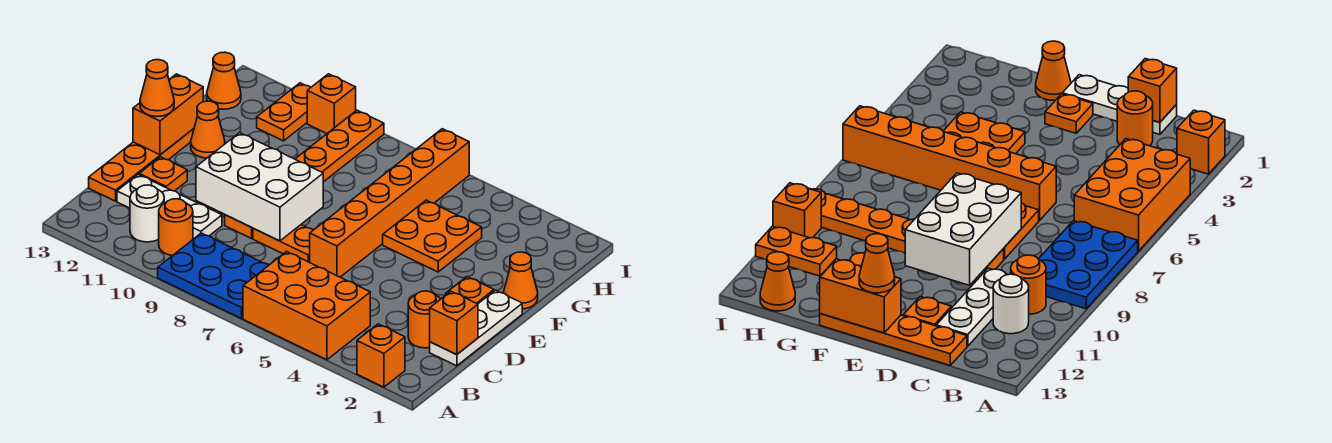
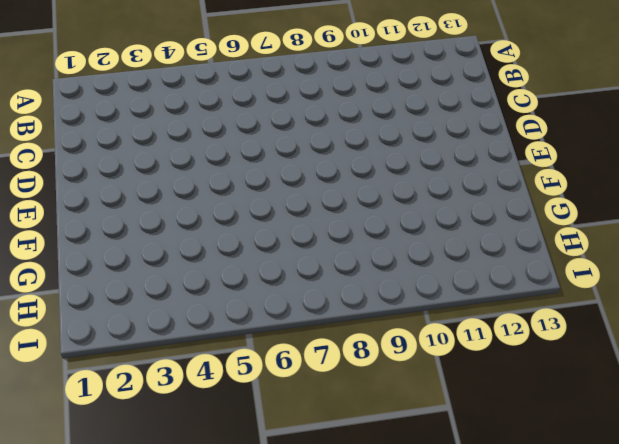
none -> orange 1x1 brick [357,324,405,387]
none -> orange 2x3 brick [243,252,370,360]
none -> blue 2x3 plate [158,233,269,318]

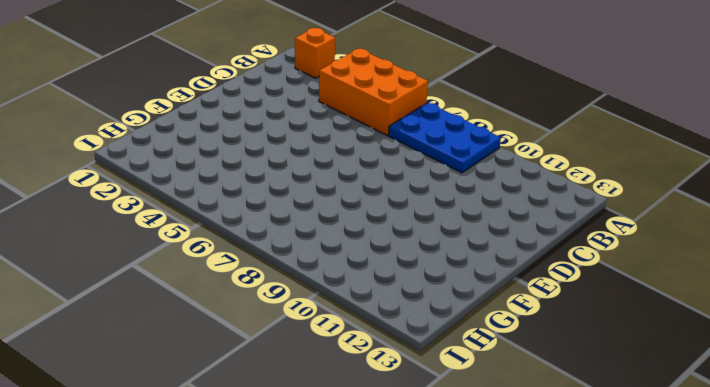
none -> orange 1x1 round brick [159,199,193,255]
none -> white 1x1 round brick [130,185,164,242]
none -> white 1x3 plate [430,290,522,366]

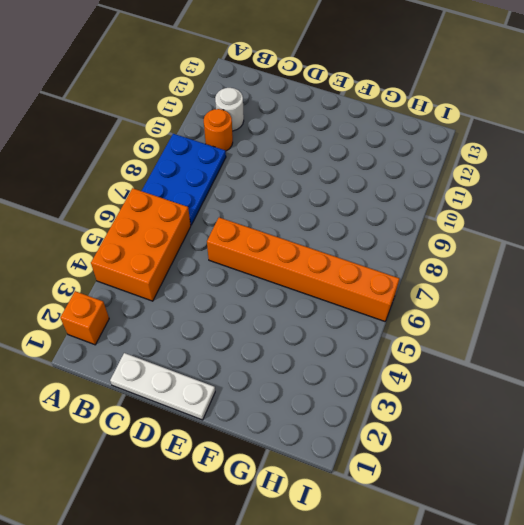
none -> orange 1x1 round brick [408,291,440,348]
none -> white 1x3 plate [117,174,222,239]
none -> orange 1x4 plate [89,129,194,201]

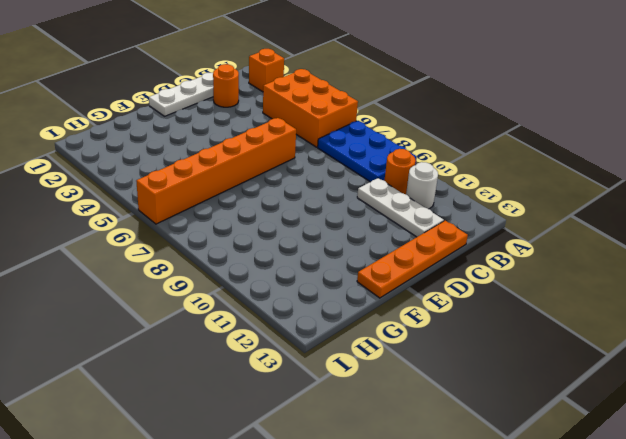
none -> orange 1x2 plate [253,225,313,262]
none -> orange 1x6 plate [225,110,384,238]
none -> orange 1x1 plate [139,157,187,191]

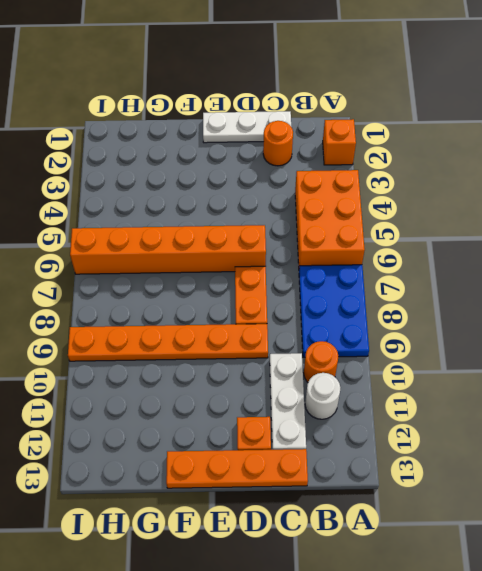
none -> orange 1x1 plate [446,277,494,304]
none -> orange 1x1 cone [503,252,538,309]
none -> orange 2x2 plate [383,200,482,272]

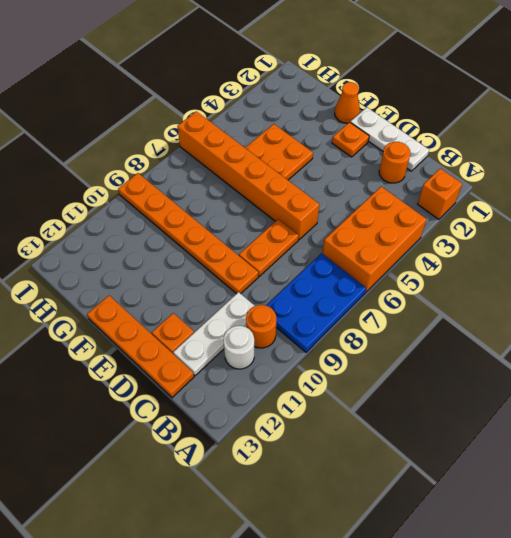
none -> orange 1x1 cone [191,101,225,158]
none -> orange 1x2 plate [257,83,311,141]
none -> orange 1x1 cone [207,52,241,109]

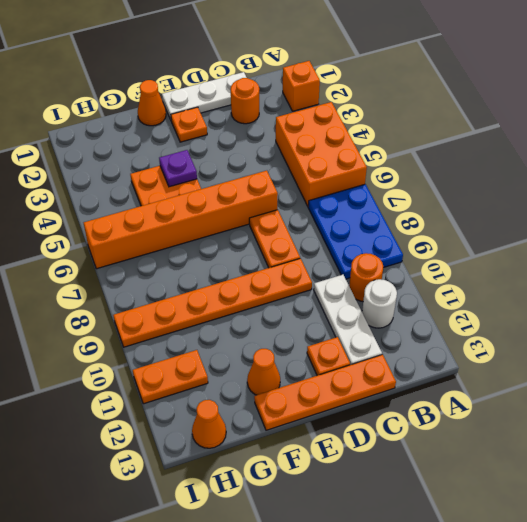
purple 1x1 plate [159,150,197,187] -> none
none -> orange 1x1 brick [307,74,356,133]
none -> orange 1x1 brick [430,291,478,355]
none -> white 2x3 brick [196,133,323,241]

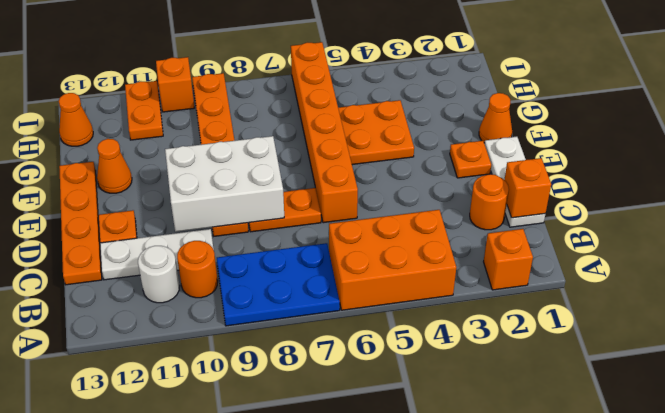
none -> orange 1x2 brick [133,74,203,155]
none -> orange 1x1 cone [140,60,174,117]

